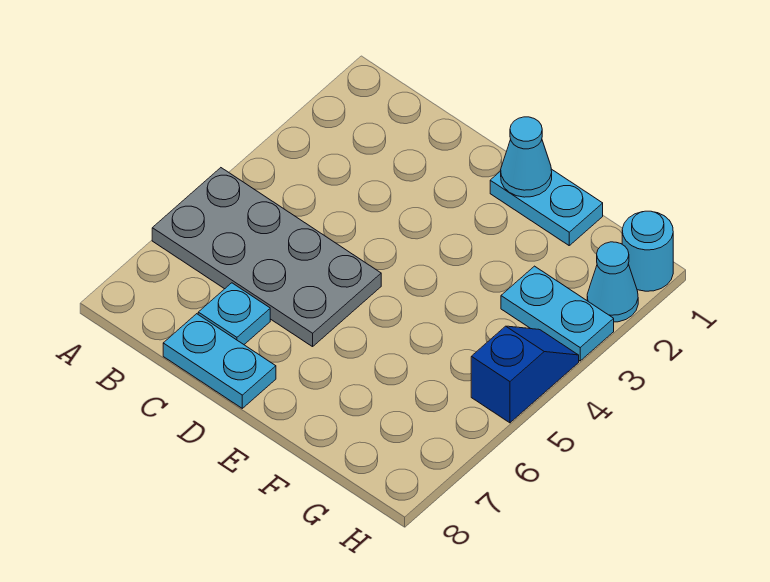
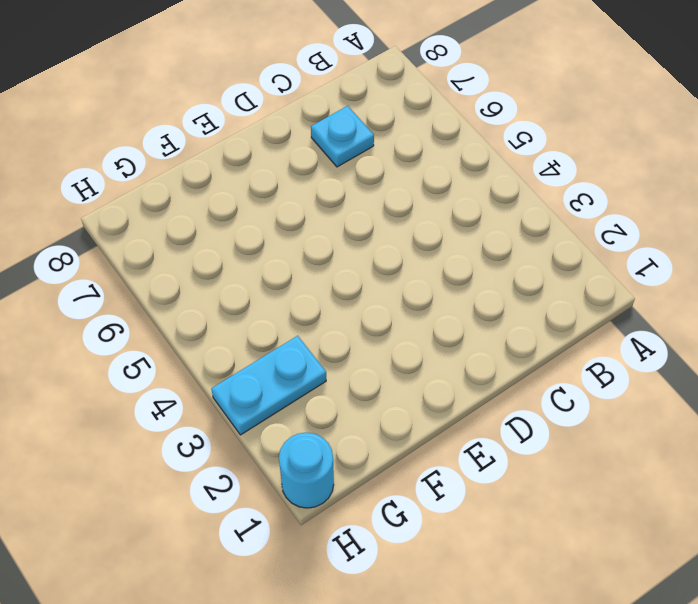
none -> grey 2x4 plate [152,168,381,347]
none -> cyan 1x2 plate [163,314,276,408]

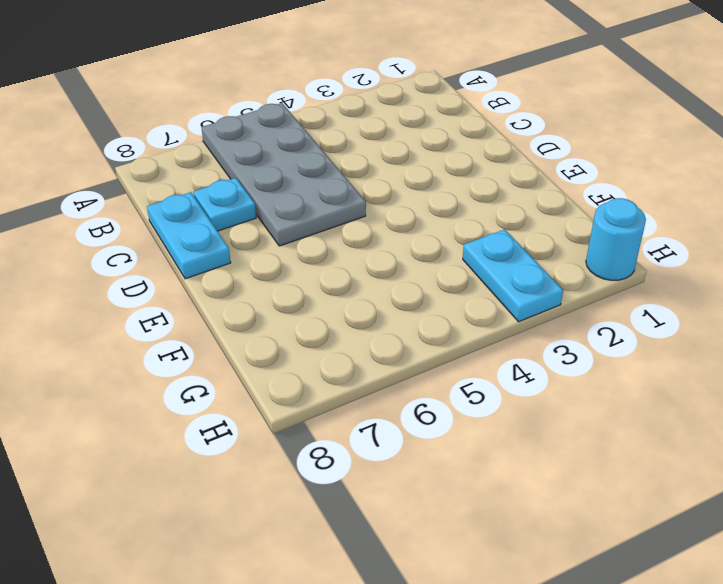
none -> cyan 1x2 plate [490,169,603,245]
none -> cyan 1x1 cone [587,242,638,322]

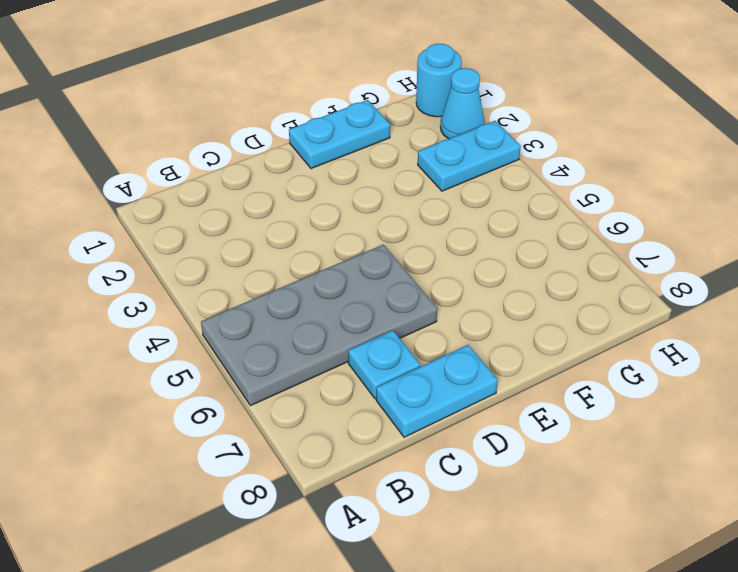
none -> blue 1x2 slope [471,326,579,423]
none -> cyan 1x1 cone [501,117,552,197]

